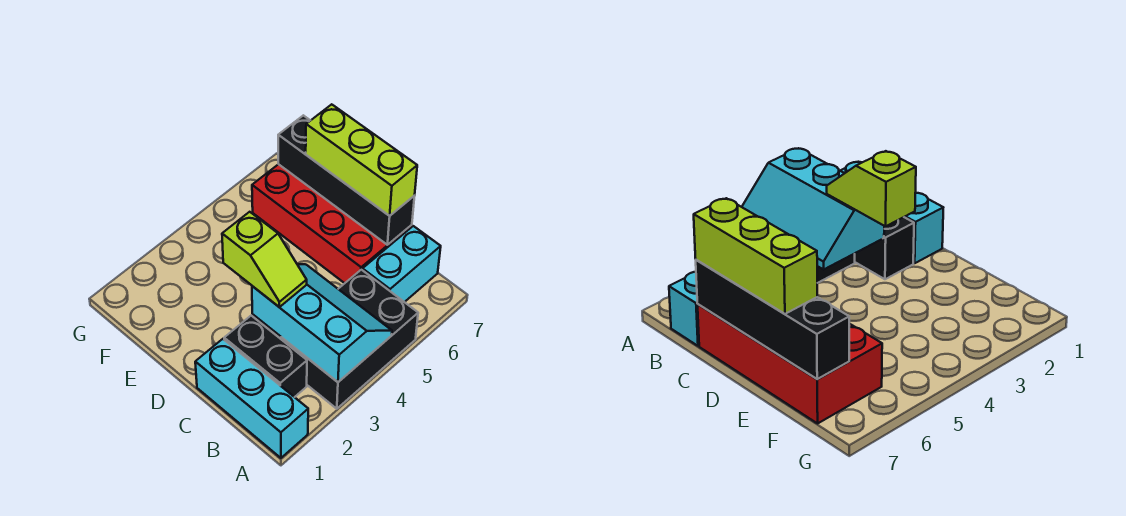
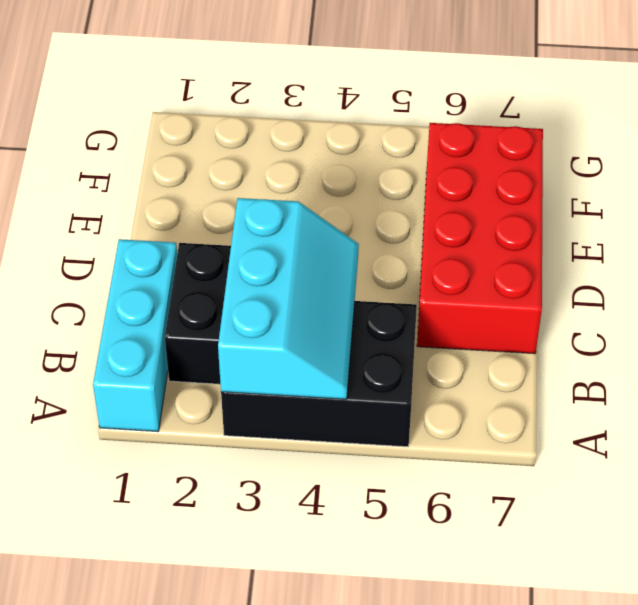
none -> cyan 1x2 brick [363,226,441,302]
none -> black 1x4 brick [278,115,415,245]

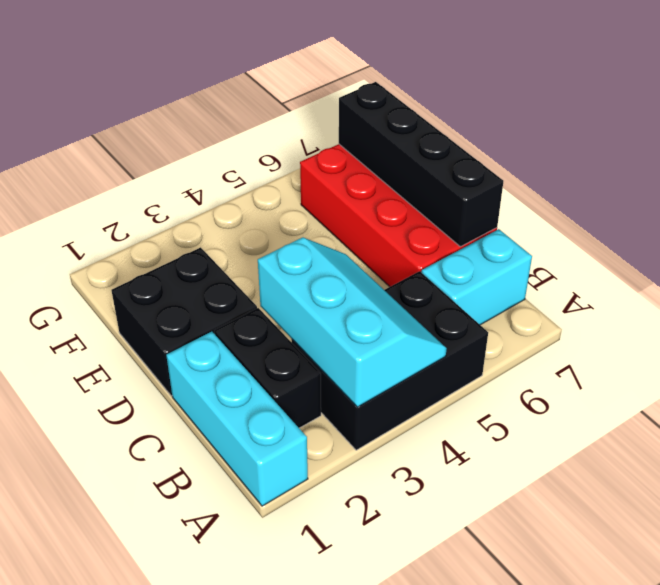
black 2x2 brick [111,247,257,396] -> none
none -> lime 1x2 slope [222,212,307,307]
none -> lime 1x3 brick [306,104,417,216]

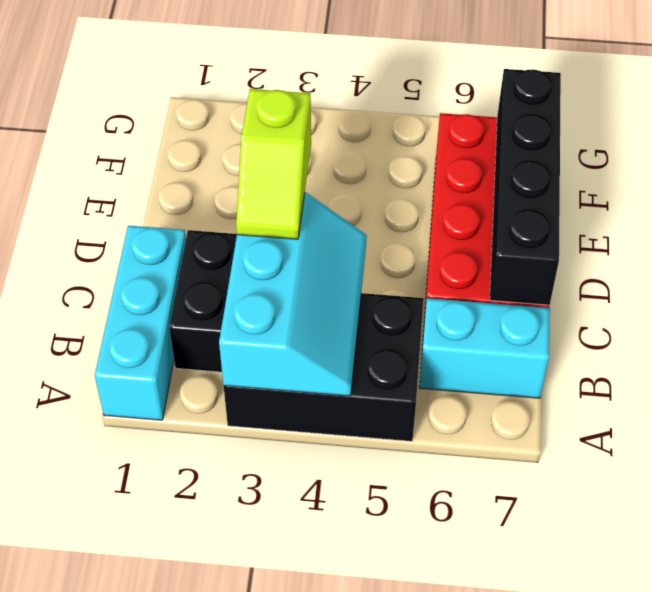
none -> lime 1x3 brick [306,104,417,216]

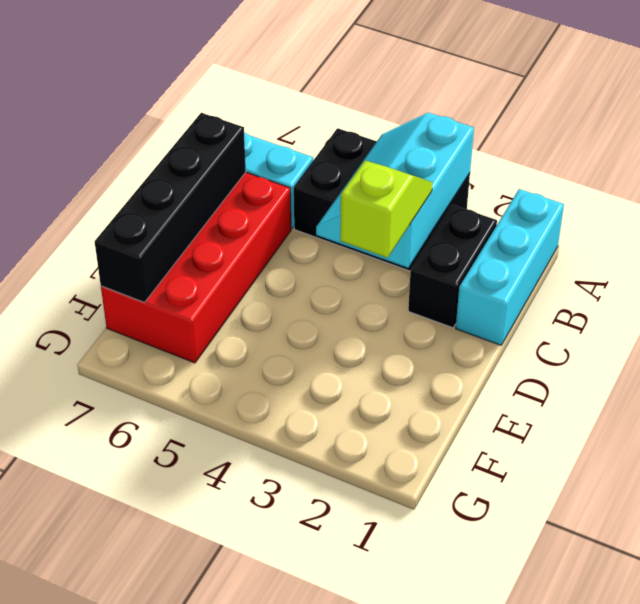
none -> lime 1x3 brick [306,104,417,216]

